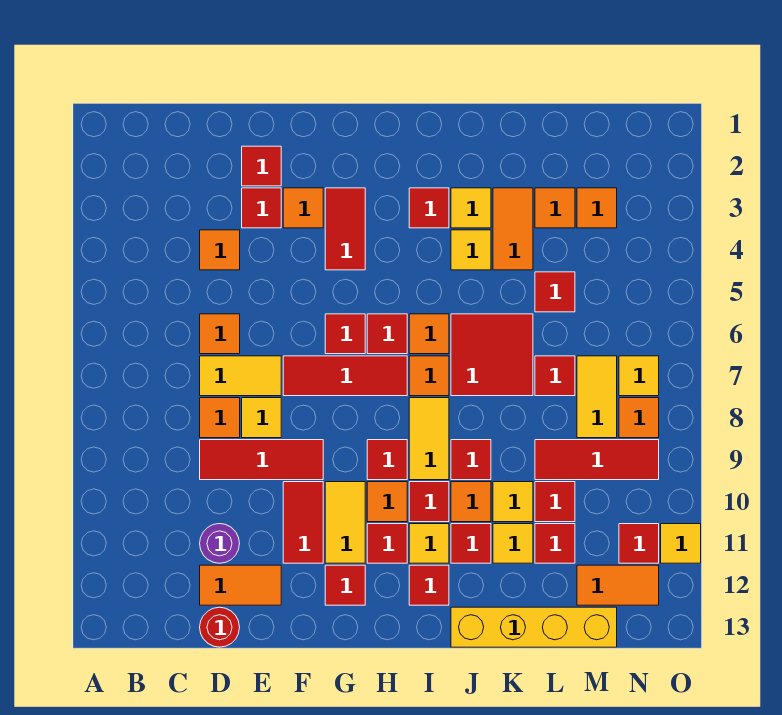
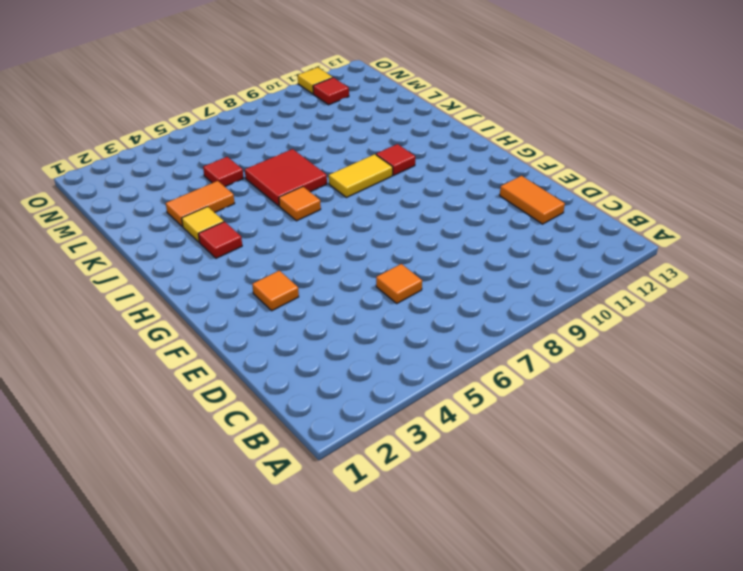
none -> orange 1x1 tile [200,230,240,270]
none -> yellow 1x2 tile [200,356,281,396]
none -> orange 1x1 tile [200,398,240,438]
none -> red 1x3 tile [200,440,323,480]

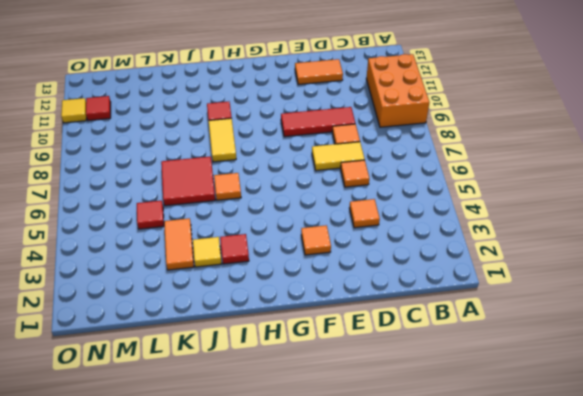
orange 2x3 brick [366,54,429,127] -> none
none -> purple 1x1 round brick [200,524,239,563]
none -> red 1x1 round brick [200,607,240,647]
none -> red 1x1 tile [242,146,281,186]
none -> red 1x1 tile [242,188,281,228]

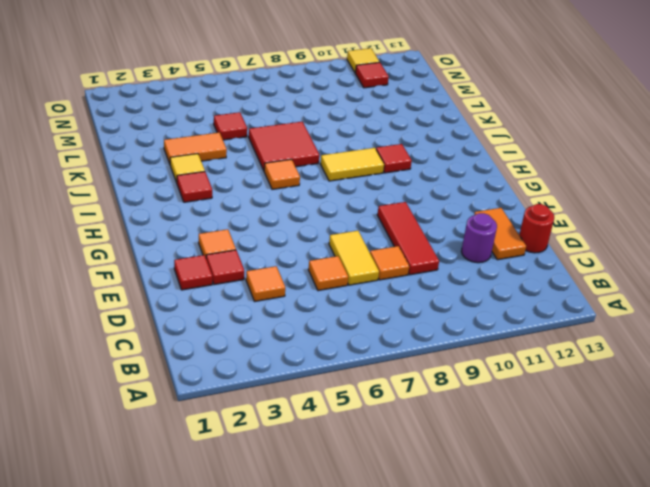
none -> yellow 1x1 tile [242,398,281,438]
none -> red 1x3 tile [283,356,407,396]
none -> red 1x2 tile [283,482,323,563]
none -> red 1x2 tile [325,188,365,270]

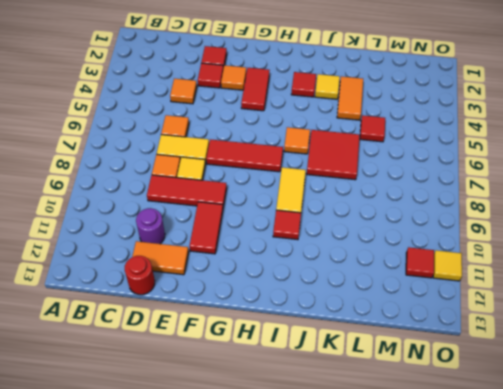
none -> red 1x1 tile [325,314,365,354]
none -> yellow 1x2 tile [325,482,365,563]
none -> red 1x1 tile [325,565,365,605]
none -> red 1x1 tile [367,314,407,354]

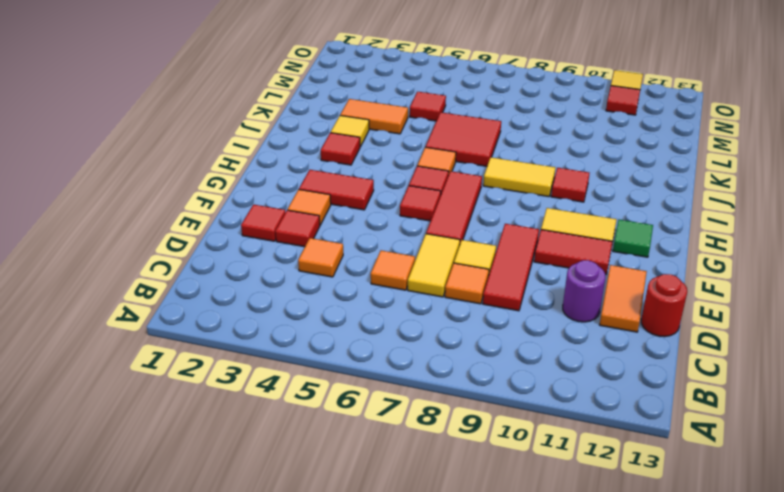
green 1x1 tile [613,220,653,257] -> red 1x1 tile [325,565,365,605]
none -> red 1x1 tile [367,440,407,480]
none -> orange 1x1 tile [367,482,407,522]
none -> red 1x1 tile [367,524,407,563]
none -> orange 1x1 tile [409,356,449,396]

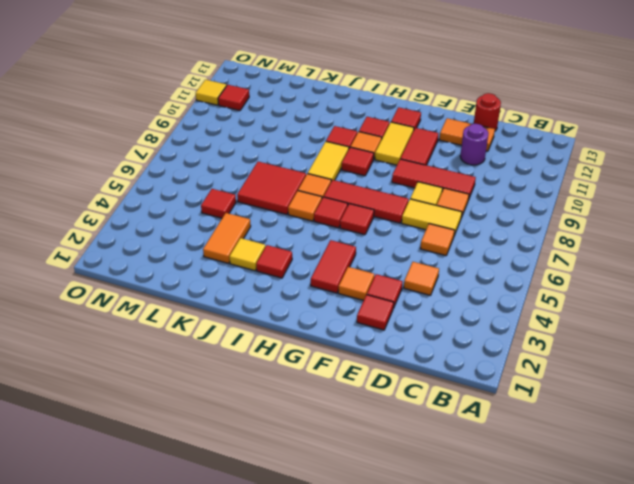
none -> yellow 1x1 tile [409,524,449,563]
none -> red 1x1 tile [409,565,449,605]
none -> yellow 1x1 tile [451,230,491,270]
none -> red 1x1 tile [451,440,491,480]

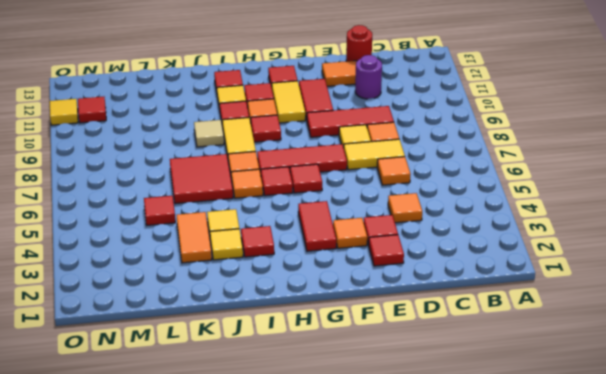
tan 1x1 tile [194,120,224,147] -> red 1x1 tile [451,440,491,480]
none -> orange 1x1 tile [451,482,491,522]
none -> red 1x1 tile [451,524,491,563]
none -> yellow 1x4 brick [451,607,617,647]
none -> yellow 1x1 tile [493,482,533,522]

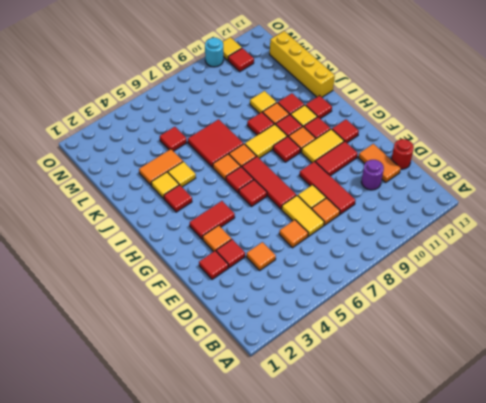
cyan 1x1 round brick [205,38,223,67] -> none
none -> yellow 1x1 tile [493,524,533,563]
none -> orange 1x1 tile [535,188,575,228]
none -> red 1x1 tile [535,356,575,396]
none -> red 1x3 tile [535,440,659,480]

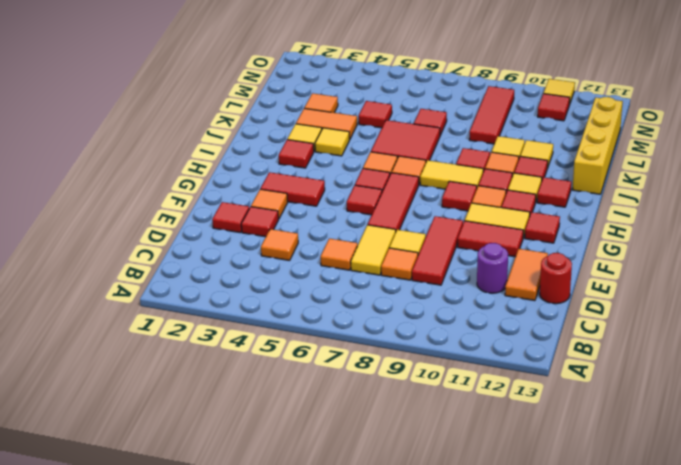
none -> red 1x1 tile [535,482,575,522]
none -> red 1x1 tile [535,524,575,563]
none -> orange 1x1 tile [577,188,617,228]
none -> yellow 1x2 tile [577,356,617,438]

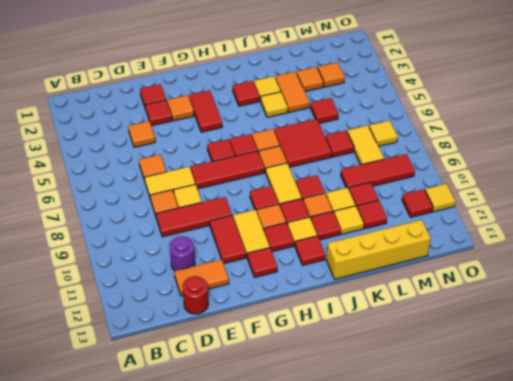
none -> orange 1x2 tile [577,565,659,605]
none -> orange 1x1 tile [619,398,659,438]

